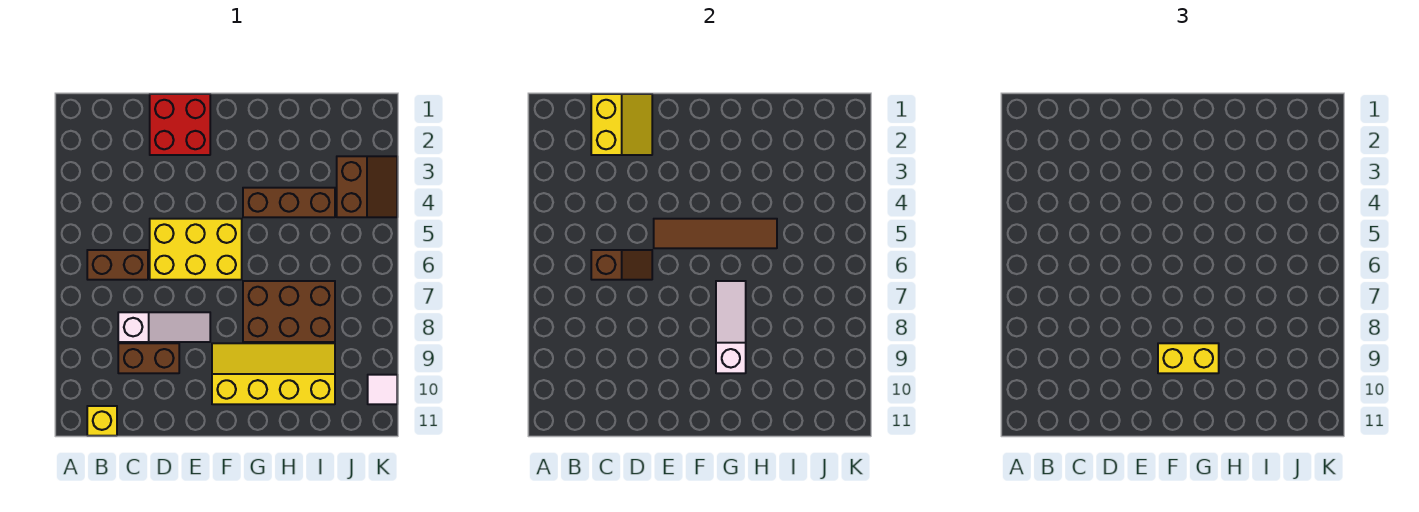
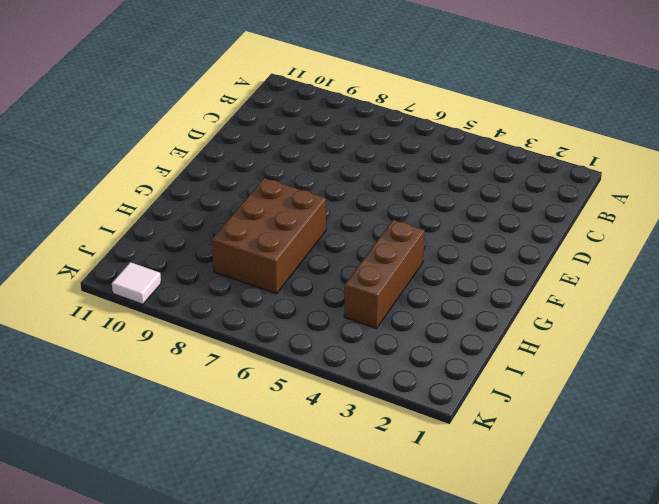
none -> brown 1x2 brick [87,250,148,280]
none -> yellow 1x1 brick [87,406,117,436]
none -> white 1x3 slope [118,312,210,342]

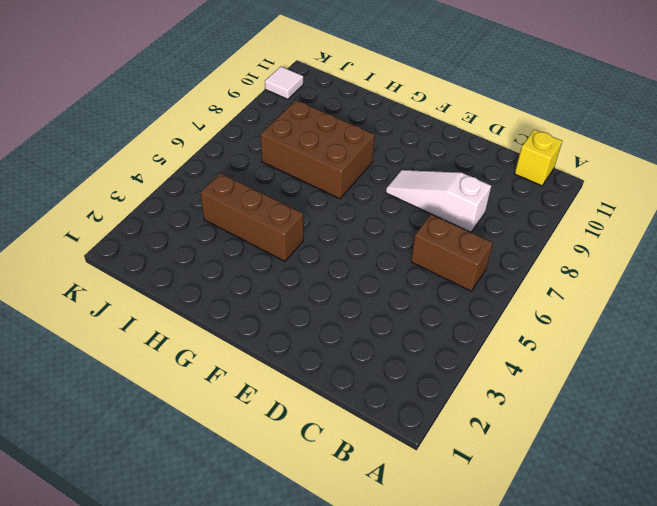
none -> brown 1x2 brick [118,343,179,373]
none -> red 2x2 brick [150,94,210,155]
none -> yellow 2x3 brick [150,219,242,280]

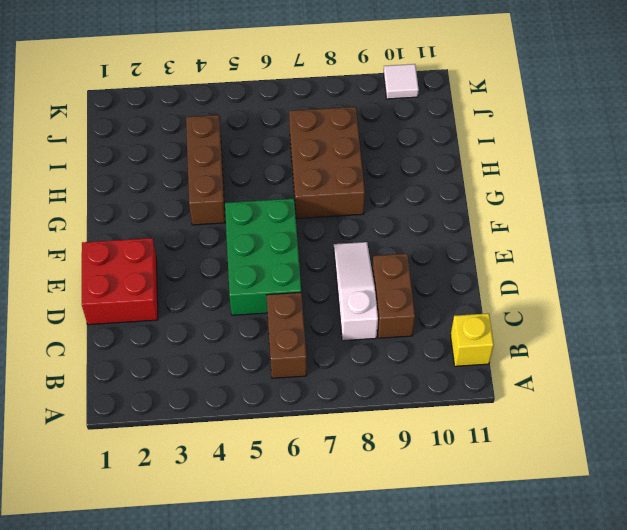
green 2x3 brick [225,199,301,315] -> yellow 2x3 brick [150,219,242,280]
none -> yellow 2x4 slope [212,343,335,404]
none -> brown 2x2 slope [337,156,397,217]
none -> yellow 2x2 slope [591,94,652,155]

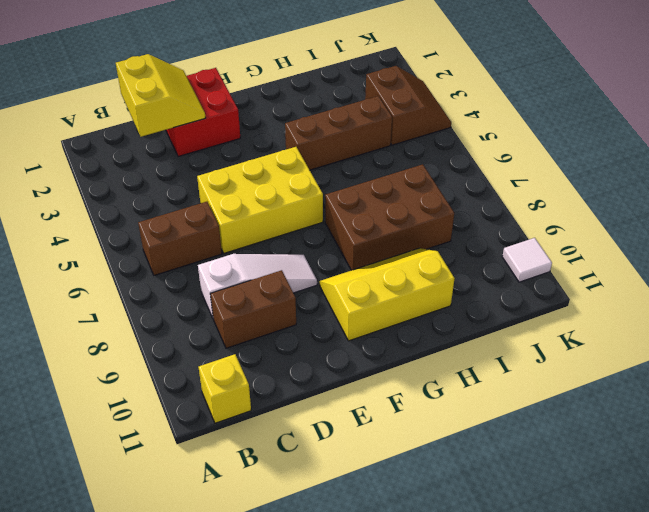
yellow 2x3 slope [320,248,455,341] -> yellow 2x4 slope [212,343,335,404]
none -> brown 1x2 slope [591,250,652,280]
none -> brown 1x4 tile [654,219,777,248]
none -> white 1x3 slope [716,281,746,373]

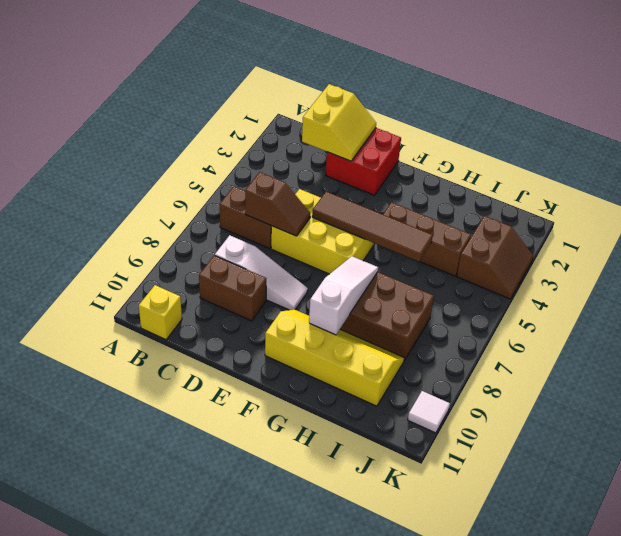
none -> yellow 1x2 brick [1158,343,1219,373]

